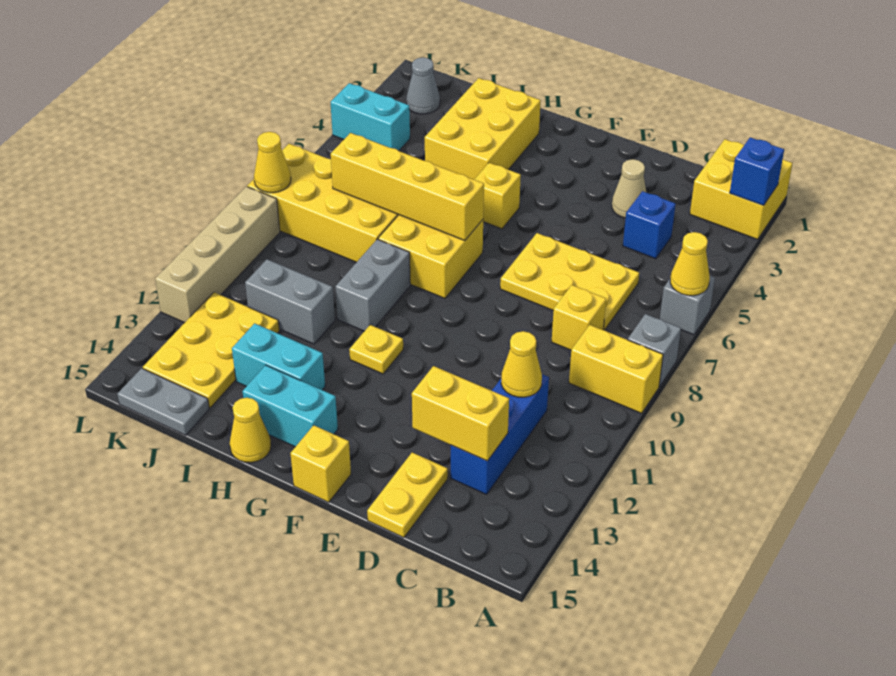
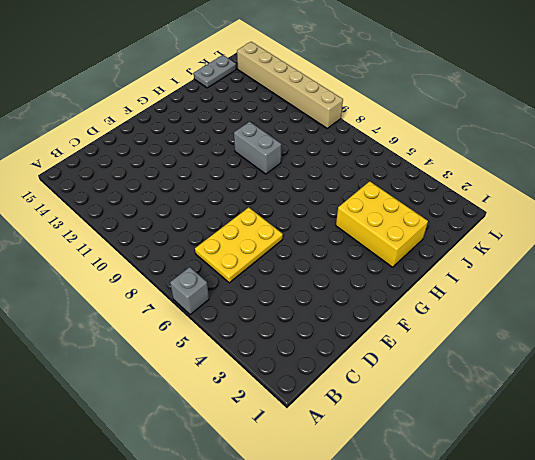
tan 1x6 brick [237,42,343,128] -> tan 1x4 brick [155,187,280,323]
none -> yellow 2x2 brick [690,139,793,239]
none -> grey 1x1 brick [628,314,681,386]
none -> yellow 1x2 brick [569,325,663,413]
none -> blue 1x1 brick [623,191,676,259]

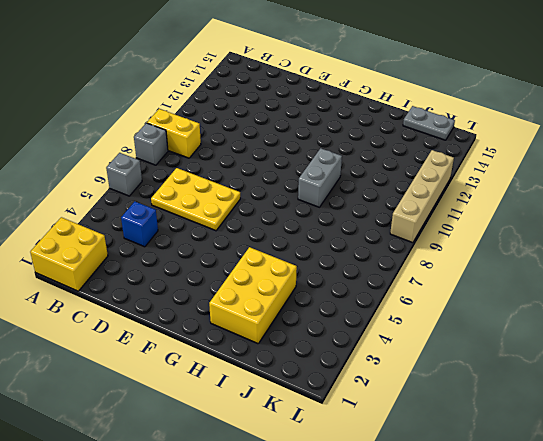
none -> yellow 1x1 brick [552,285,606,350]
none -> blue 1x3 brick [451,374,549,494]
none -> tan 1x1 cone [612,159,646,218]
none -> yellow 1x2 plate [367,453,448,538]

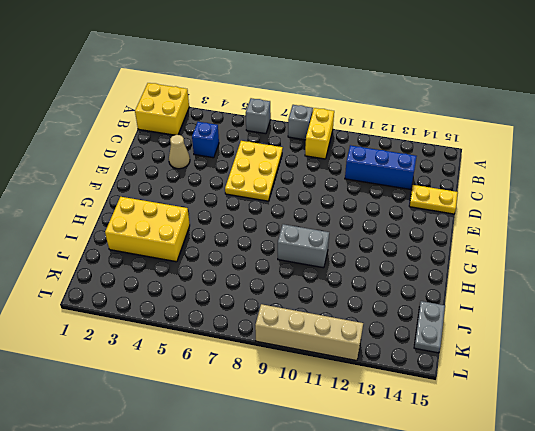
none -> yellow 1x1 brick [552,285,606,350]
none -> yellow 1x1 brick [290,425,351,502]
none -> yellow 1x1 brick [474,163,521,229]
none -> yellow 2x2 brick [378,215,483,298]

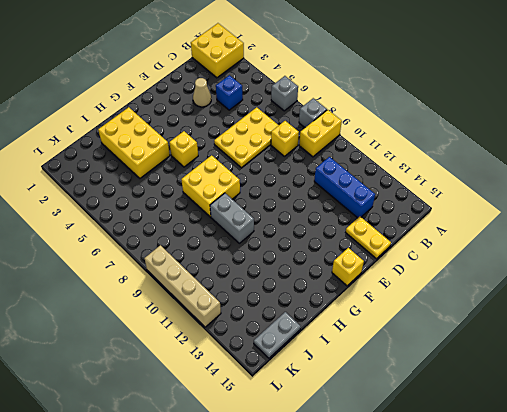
none -> yellow 1x1 plate [349,325,403,374]
none -> cyan 1x2 brick [242,365,338,447]
none -> cyan 1x2 brick [232,323,325,390]
none -> yellow 1x1 cone [230,398,271,463]

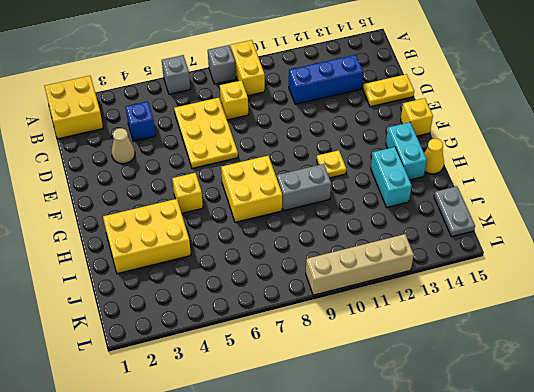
none -> yellow 2x4 brick [247,144,399,262]
none -> grey 1x2 brick [245,259,335,344]
none -> yellow 2x3 plate [143,292,279,408]
none -> grey 1x1 cone [406,57,440,114]

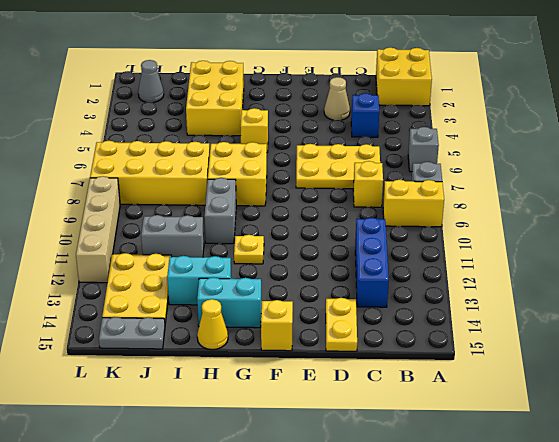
none -> cyan 1x2 brick [331,83,410,151]
none -> blue 1x1 brick [730,137,784,205]
none -> yellow 1x1 cone [670,232,710,296]
none -> yellow 1x1 cone [501,331,542,397]

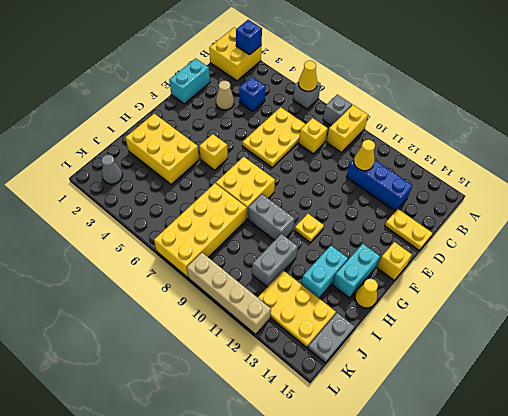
cyan 1x2 brick [169,58,210,104] -> cyan 1x2 brick moved to [331,83,410,151]
none -> yellow 1x2 brick [412,366,509,461]
none -> yellow 1x4 brick [331,133,484,241]
none -> yellow 1x1 cone [254,132,291,193]

